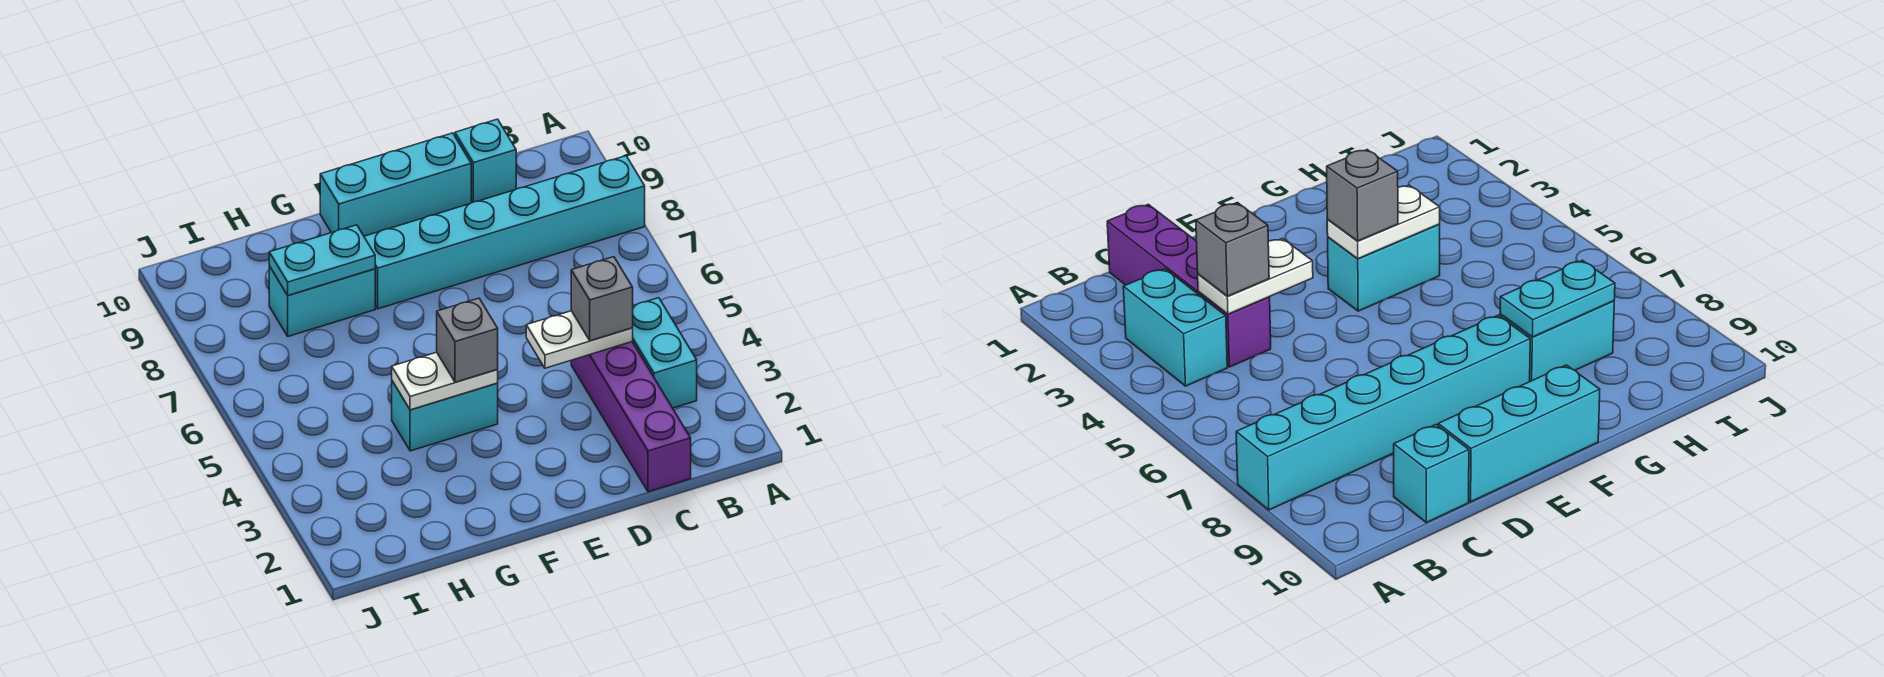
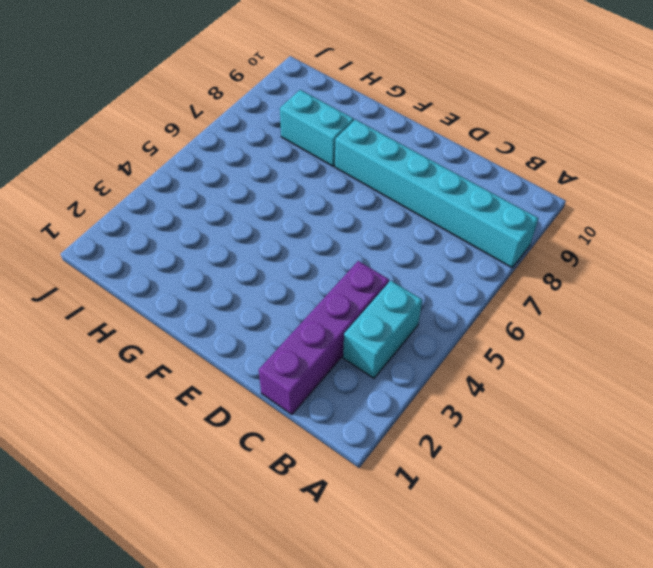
none -> cyan 1x1 brick [455,119,516,202]
none -> cyan 1x3 brick [320,133,471,236]
none -> cyan 1x2 brick [392,381,498,451]

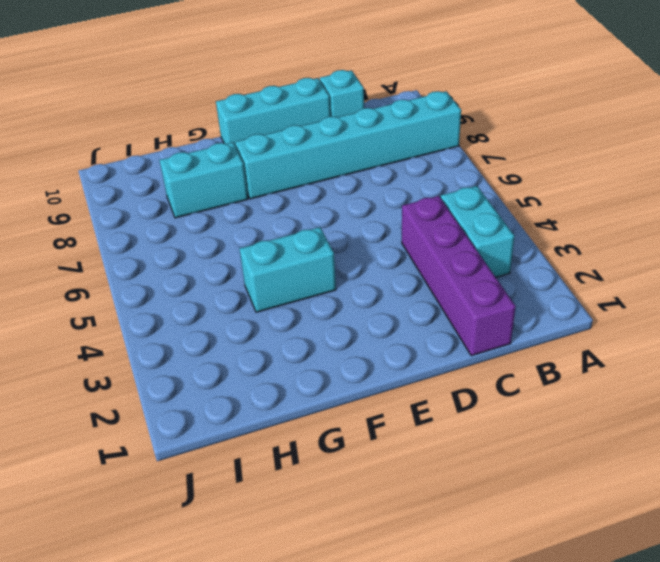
none -> white 1x2 plate [526,311,633,368]
none -> white 1x2 plate [392,352,498,410]
none -> cyan 1x2 plate [269,225,375,295]

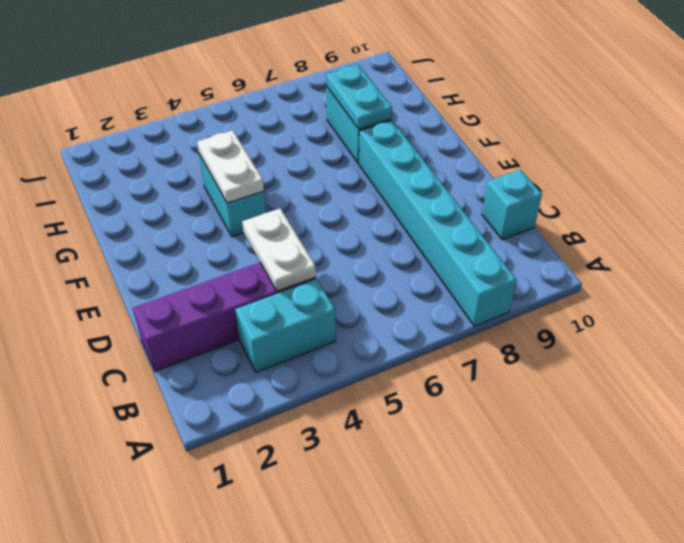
none -> cyan 1x3 brick [320,133,471,236]
none -> grey 1x1 brick [571,257,633,341]
none -> grey 1x1 brick [437,298,498,382]

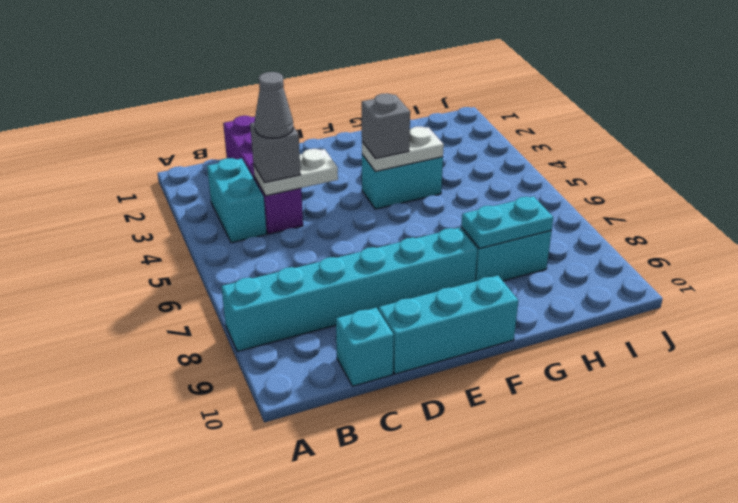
grey 1x1 cone [254,72,293,138] -> none

